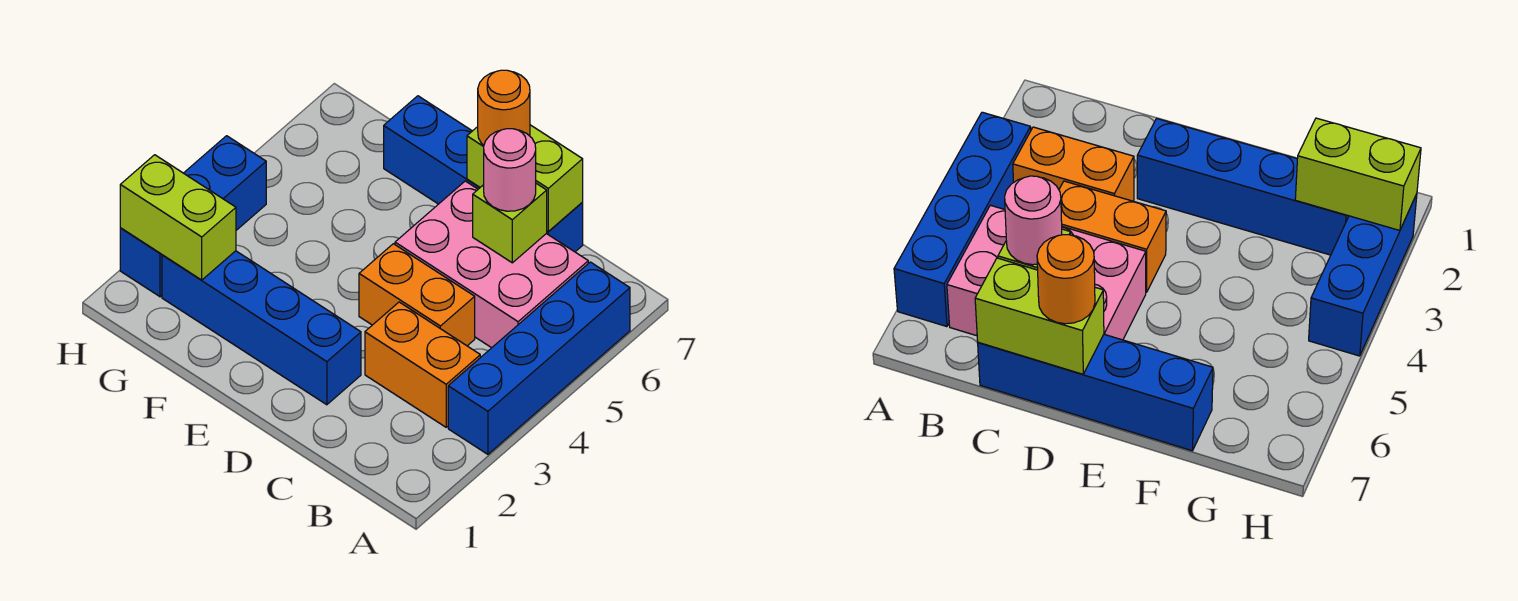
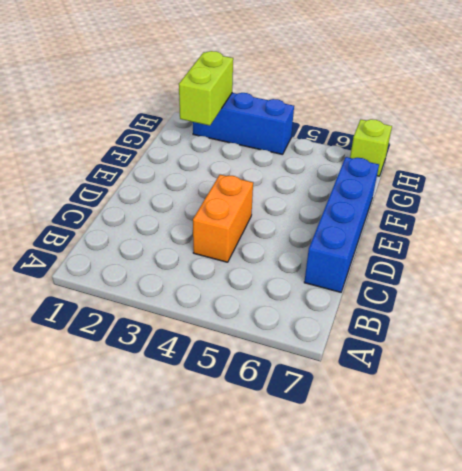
lime 1x1 brick [350,119,392,176] -> lime 1x1 brick moved to [473,183,547,263]
none -> blue 1x4 brick [448,262,630,454]
none -> orange 1x2 brick [365,302,480,427]
none -> pink 2x3 brick [395,181,588,348]

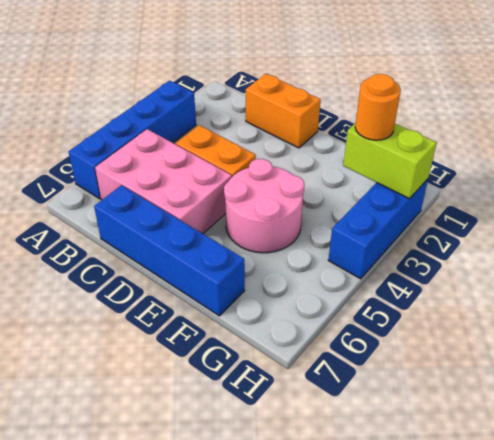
orange 1x2 brick [246,74,321,148] -> orange 1x2 brick moved to [365,302,480,427]
pink 2x2 round brick [224,159,304,253] -> none
orange 1x1 round brick [355,74,401,140] -> orange 1x1 round brick moved to [478,70,530,145]
none -> blue 1x4 brick [162,251,361,405]
none -> lime 1x1 brick [473,183,547,263]
none -> lime 1x2 brick [467,125,583,232]

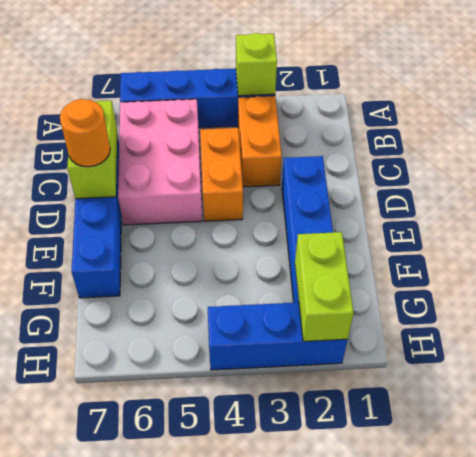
lime 1x1 brick [236,33,277,96] -> lime 1x1 brick moved to [473,183,547,263]
none -> pink 1x1 round brick [484,129,536,211]

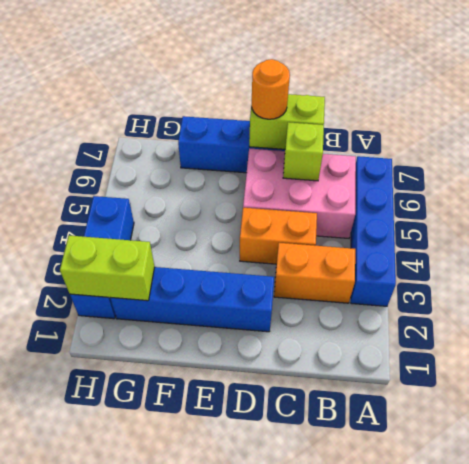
none -> pink 1x1 round brick [484,129,536,211]

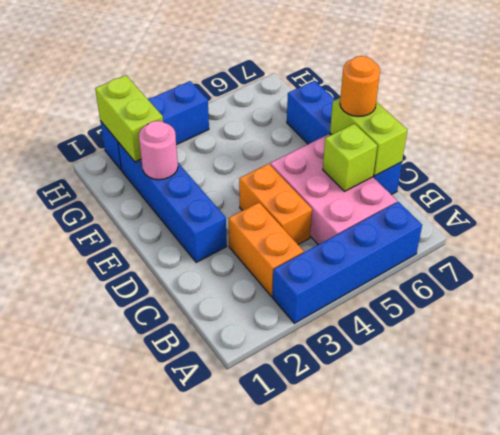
pink 1x1 round brick [139,121,178,180] -> pink 1x1 round brick moved to [484,129,536,211]

